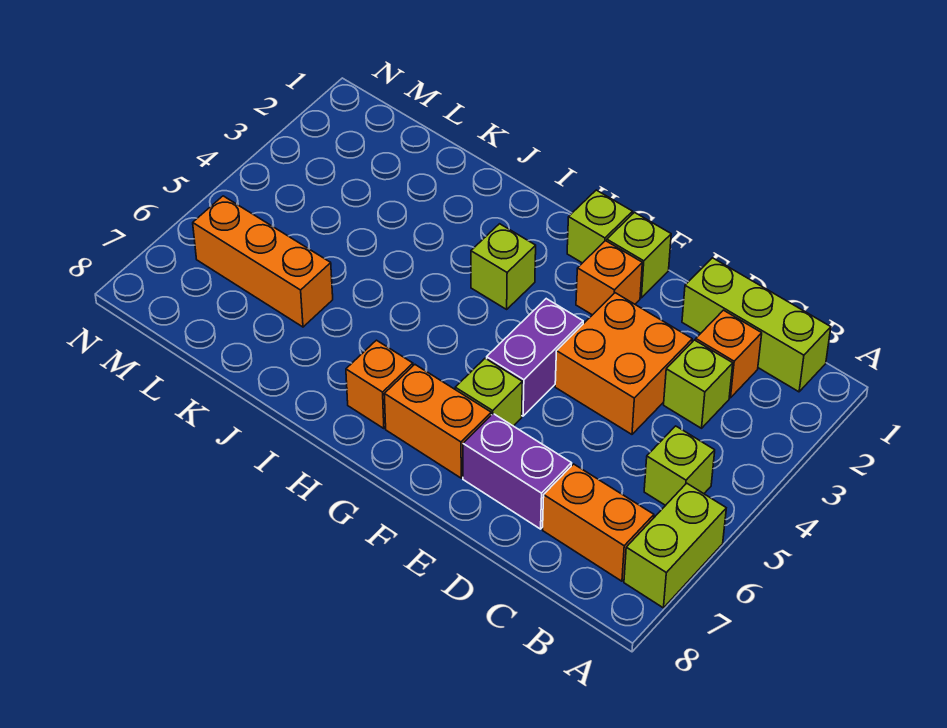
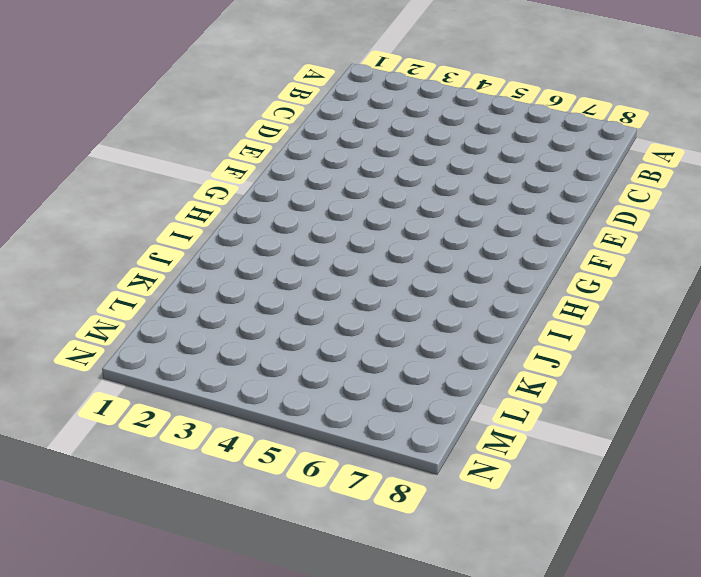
none -> lime 1x2 brick [624,483,726,608]
none -> lime 1x3 brick [682,258,831,392]
none -> lime 1x1 brick [644,426,715,505]

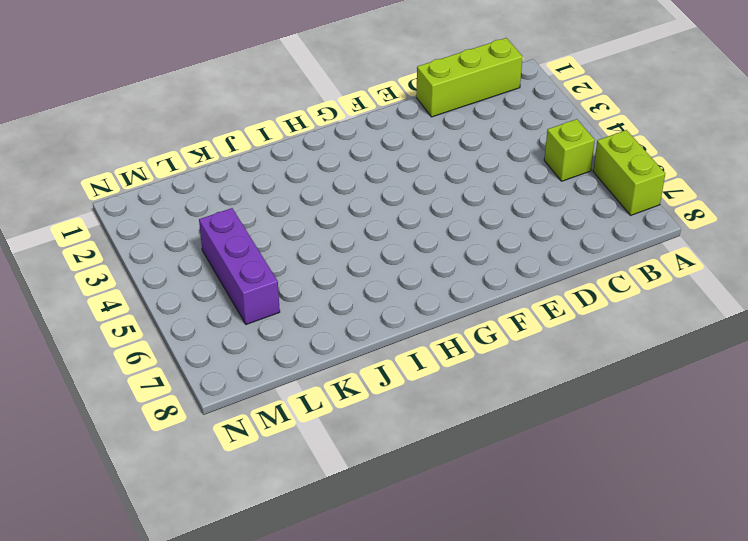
purple 1x3 brick [199,208,280,325] -> orange 1x3 brick [193,196,333,327]
none -> orange 1x2 brick [543,464,654,581]
none -> orange 1x1 brick [696,310,762,398]
none -> lime 1x1 brick [664,340,733,428]

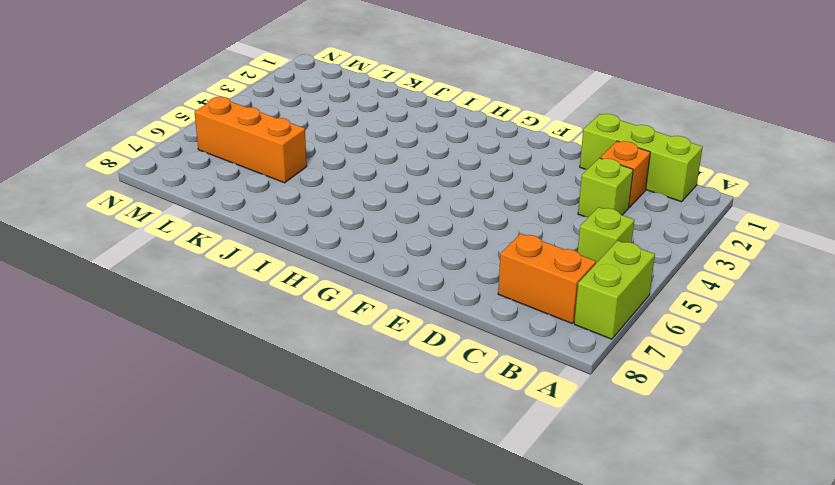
none -> orange 2x2 brick [555,293,692,434]
none -> purple 1x2 brick [463,414,572,529]
none -> lime 1x1 brick [607,212,671,298]

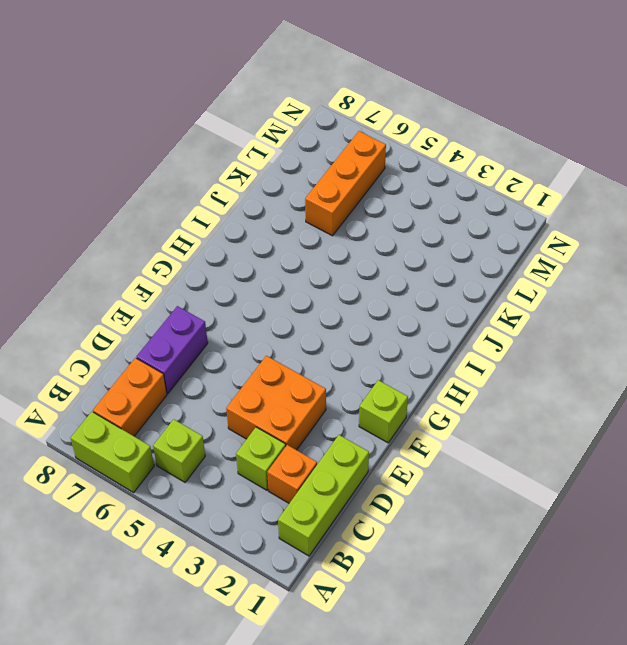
none -> orange 1x1 brick [576,241,642,315]
none -> purple 1x2 brick [487,299,583,416]
none -> lime 1x1 brick [455,358,522,426]

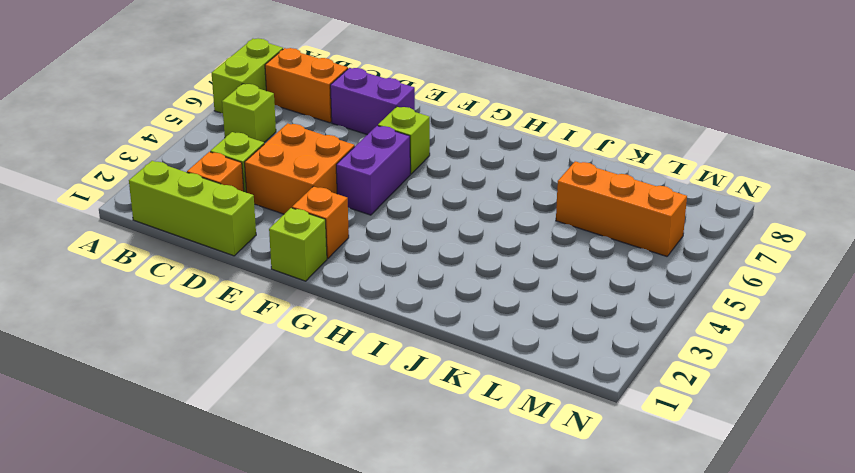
none -> orange 1x2 brick [384,365,491,478]
none -> lime 1x1 brick [567,190,633,263]
none -> lime 1x1 brick [471,224,536,309]

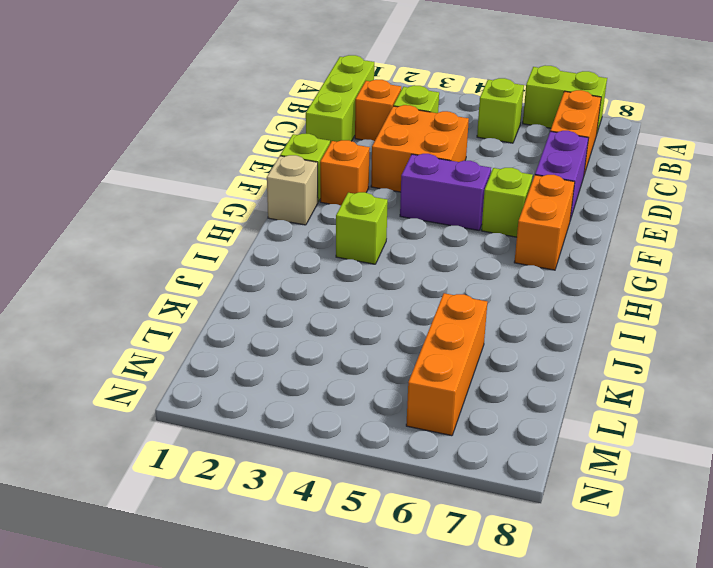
tan 1x1 brick [267,155,318,225] -> lime 1x1 brick [567,190,633,263]
none -> orange 1x1 brick [346,340,413,429]

